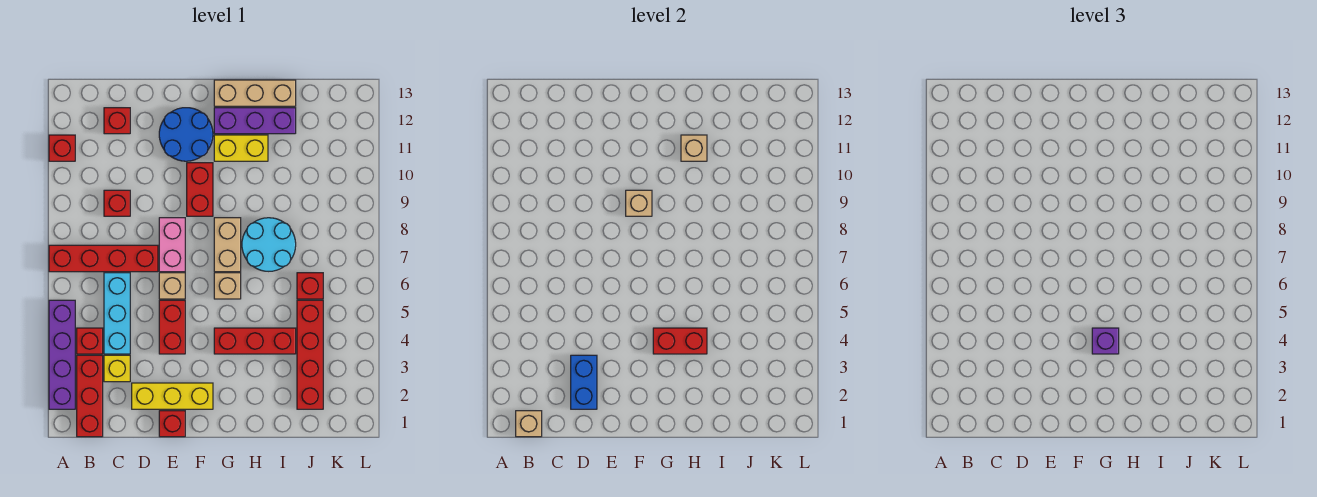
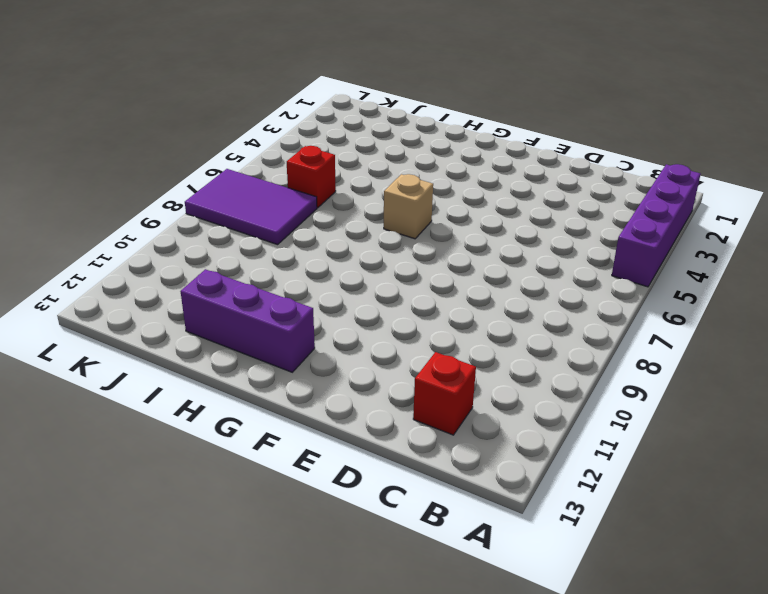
purple 2x3 tile [185,169,317,245] -> none
none -> red 1x4 brick [49,245,158,272]
none -> red 1x1 brick [49,135,75,161]
none -> red 1x3 brick [77,355,103,437]
none -> red 1x1 brick [77,328,103,354]

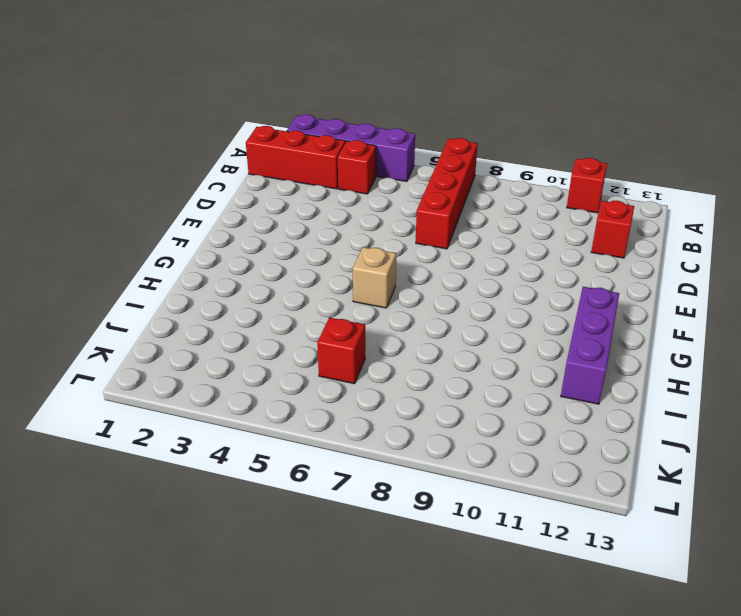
none -> yellow 1x1 brick [104,355,130,382]
none -> cyan 1x3 brick [104,273,130,354]
none -> red 1x1 brick [104,190,130,216]
none -> yellow 1x3 brick [132,383,213,409]

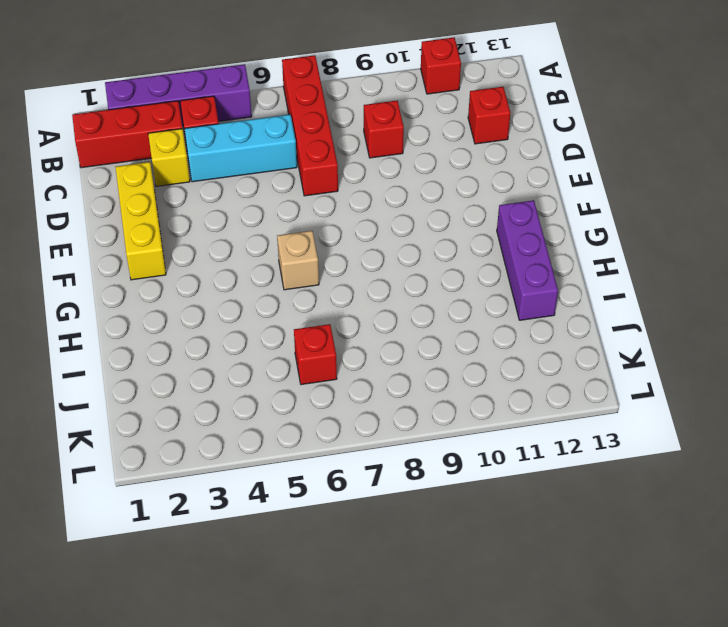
none -> red 1x1 brick [159,411,185,437]
none -> red 1x2 brick [159,300,185,354]
none -> tan 1x1 brick [159,273,185,299]
none -> pink 1x2 brick [159,218,185,272]

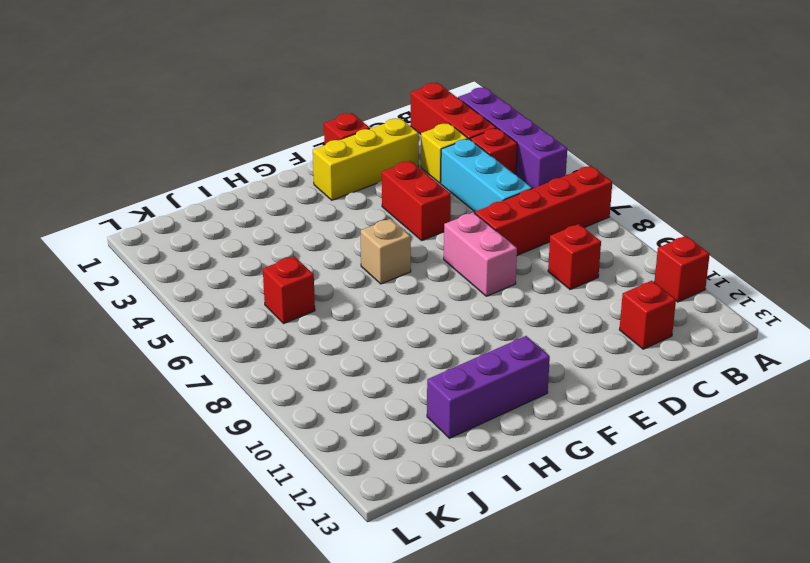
none -> tan 1x1 brick [159,273,185,299]
none -> blue 2x2 round brick [159,108,213,161]
none -> red 1x2 brick [187,163,213,216]
none -> red 1x3 brick [214,328,296,354]

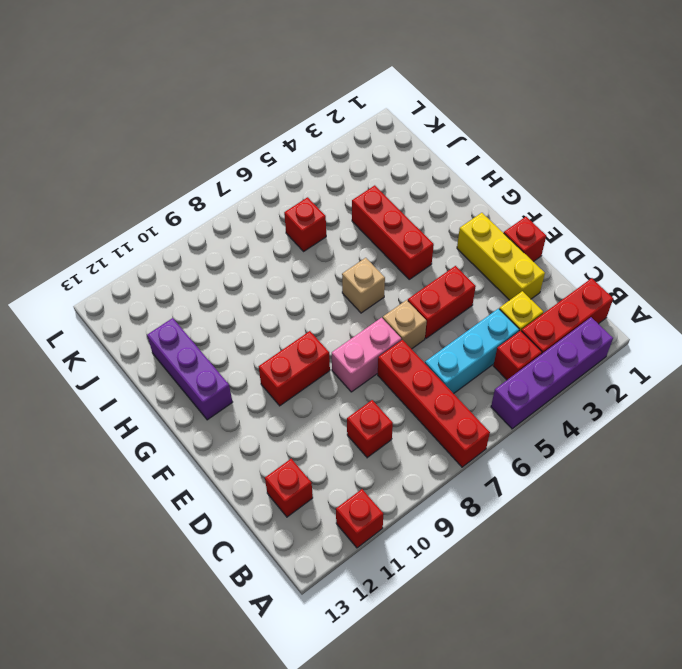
none -> blue 2x2 round brick [159,108,213,161]
none -> tan 1x2 brick [214,218,241,272]
none -> yellow 1x2 brick [214,135,268,161]
none -> tan 1x3 brick [214,80,296,106]

